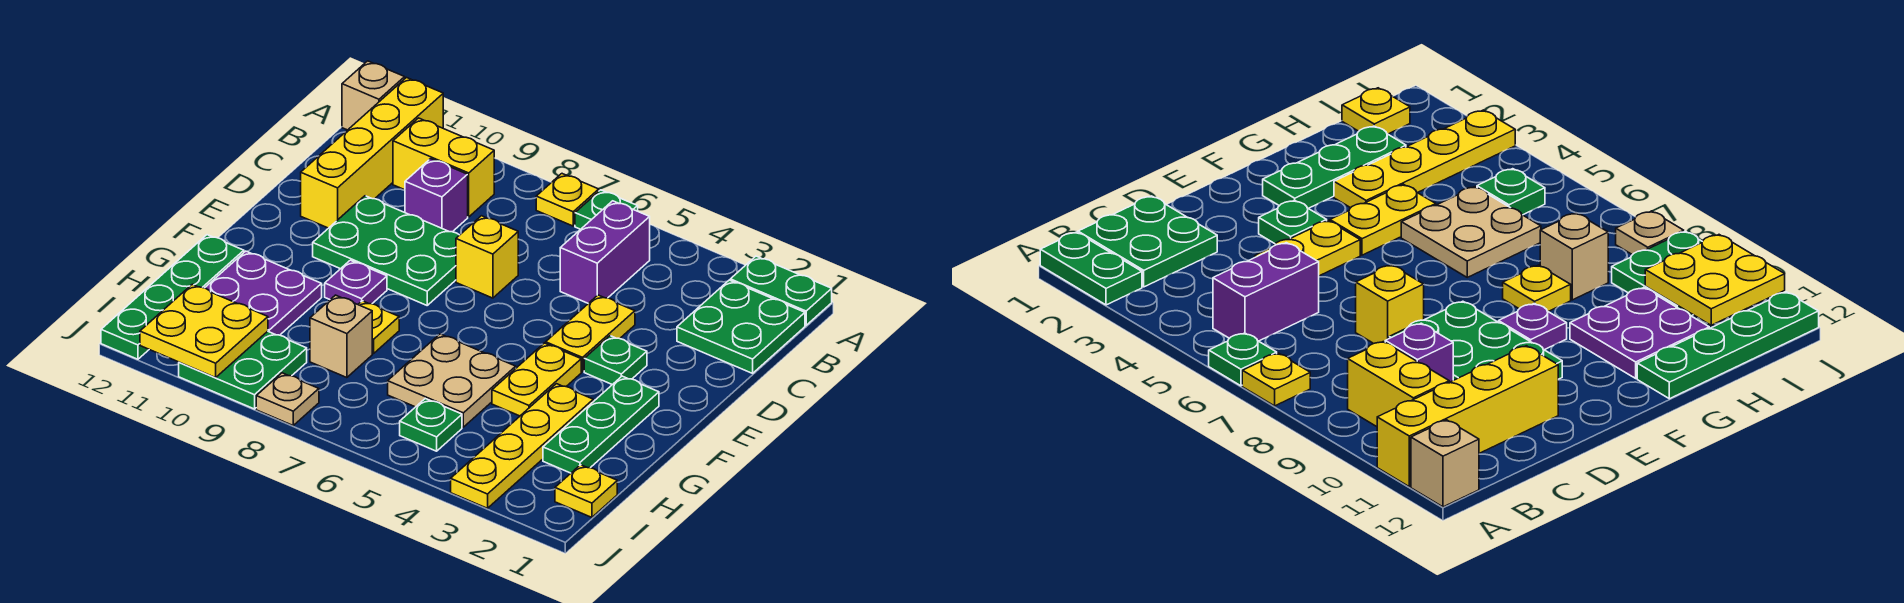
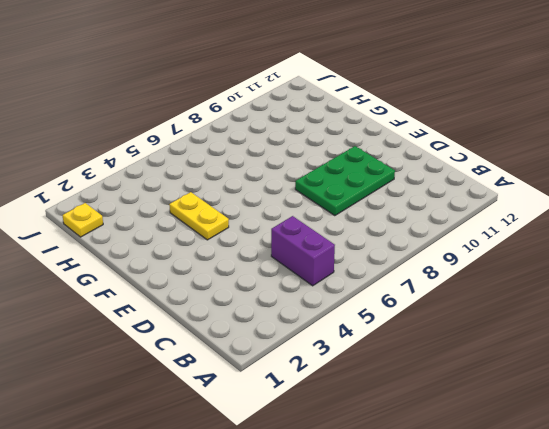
none -> green 1x2 plate [730,256,832,325]
none -> green 1x1 plate [575,190,638,229]
none -> yellow 1x1 plate [536,174,599,226]

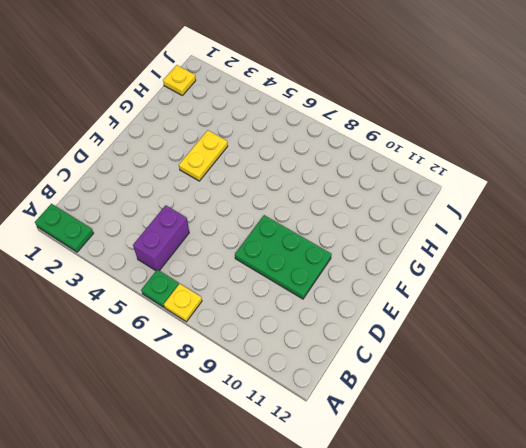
none -> yellow 1x4 brick [301,78,443,228]
none -> tan 1x1 brick [342,61,405,130]
none -> green 2x2 plate [677,280,805,373]

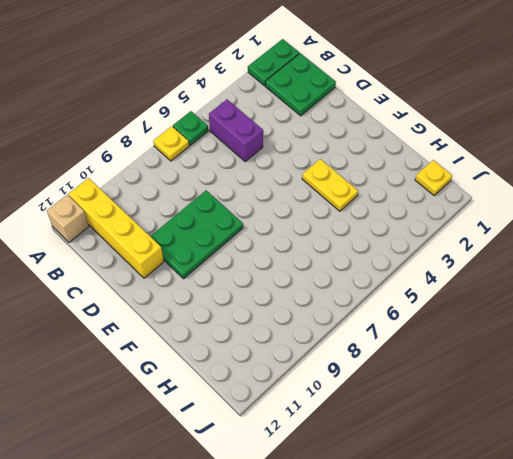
none -> yellow 1x2 brick [393,118,494,217]
none -> purple 1x1 brick [405,159,468,232]
none -> yellow 1x2 plate [546,295,635,372]

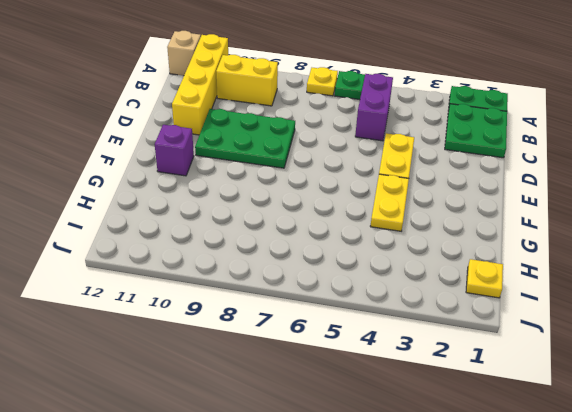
purple 1x1 brick [155,125,194,176] -> purple 1x1 brick moved to [405,159,468,232]
none -> yellow 1x1 brick [456,216,518,298]
none -> green 1x1 plate [584,336,647,385]
none -> green 1x3 plate [543,376,659,473]

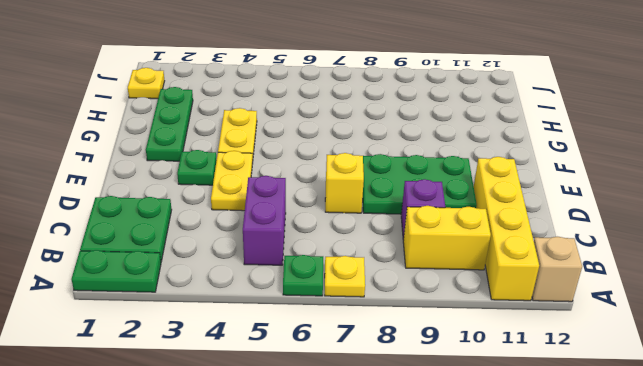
none -> purple 1x1 plate [325,260,387,304]
none -> yellow 1x4 plate [451,384,593,508]
none -> tan 2x2 plate [388,334,516,427]

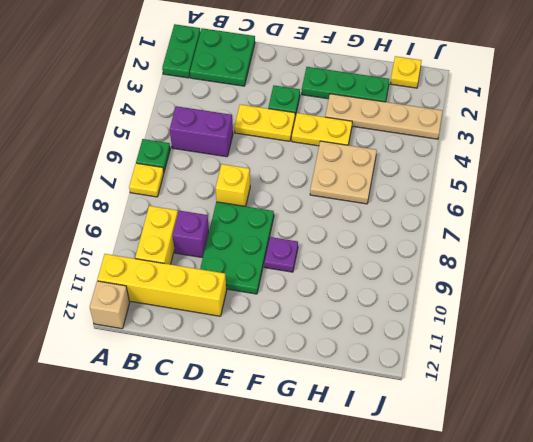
tan 1x4 plate [325,94,443,139] -> yellow 1x4 plate [451,384,593,508]
none -> yellow 1x1 plate [358,301,399,354]
none -> purple 2x2 plate [205,251,322,335]
none -> green 1x4 plate [101,235,244,359]

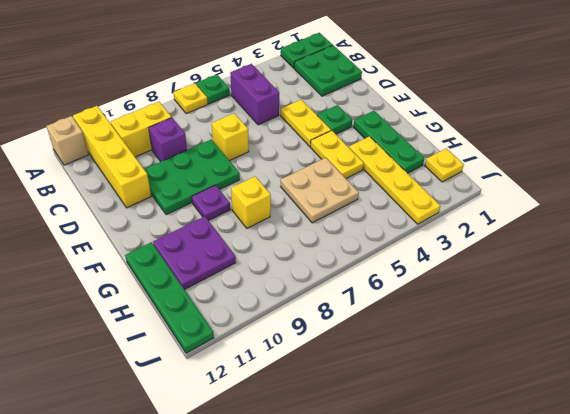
yellow 1x1 brick [231,177,271,228] -> yellow 1x1 plate [358,301,399,354]
none -> tan 1x1 brick [310,295,372,378]
none -> green 1x1 plate [400,399,462,451]
none -> green 2x2 plate [179,331,307,409]

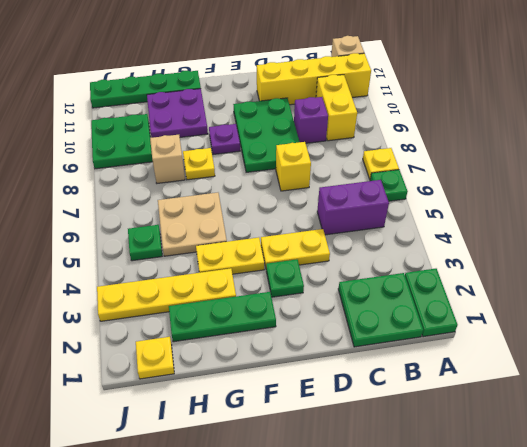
none -> tan 1x1 plate [256,373,319,425]
none -> yellow 2x2 plate [140,284,268,378]

